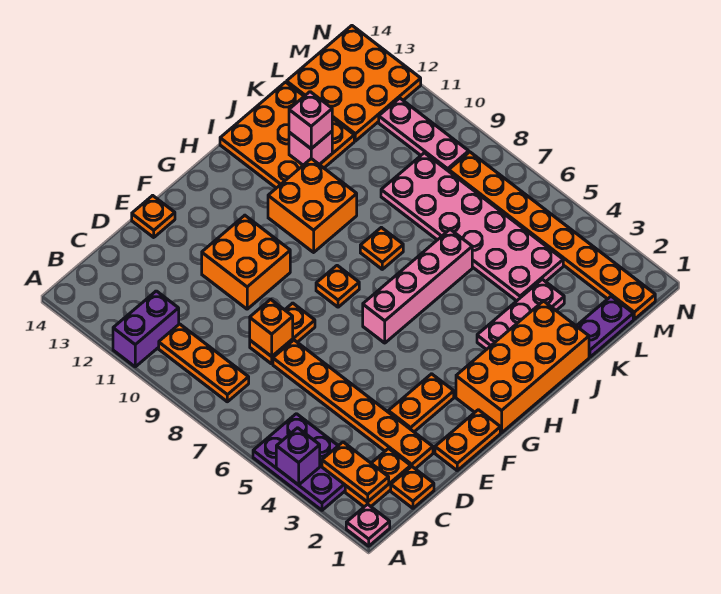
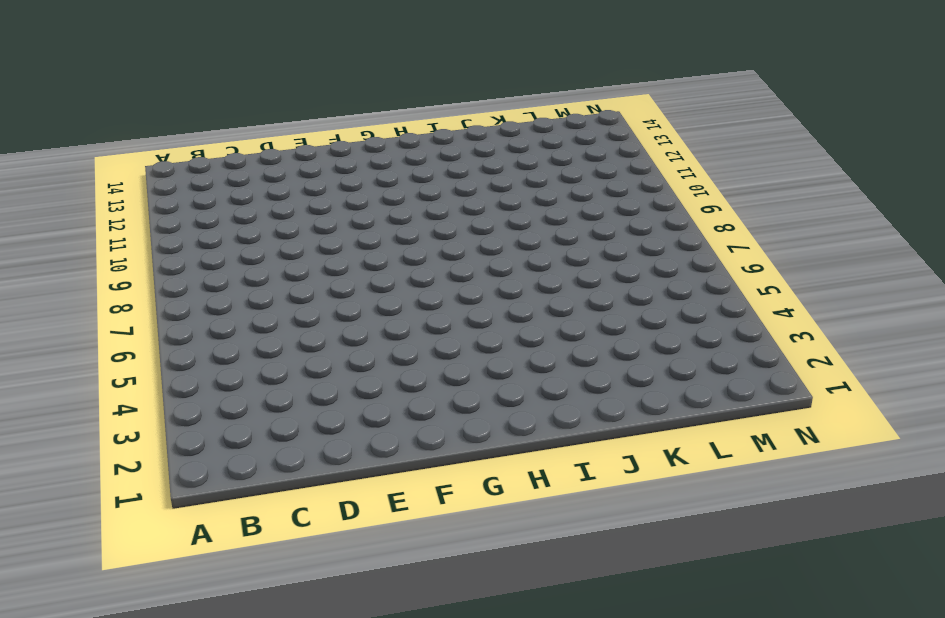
none -> pink 1x1 plate [346,504,390,546]
none -> purple 2x3 plate [253,414,345,510]
none -> purple 1x2 brick [113,291,179,367]

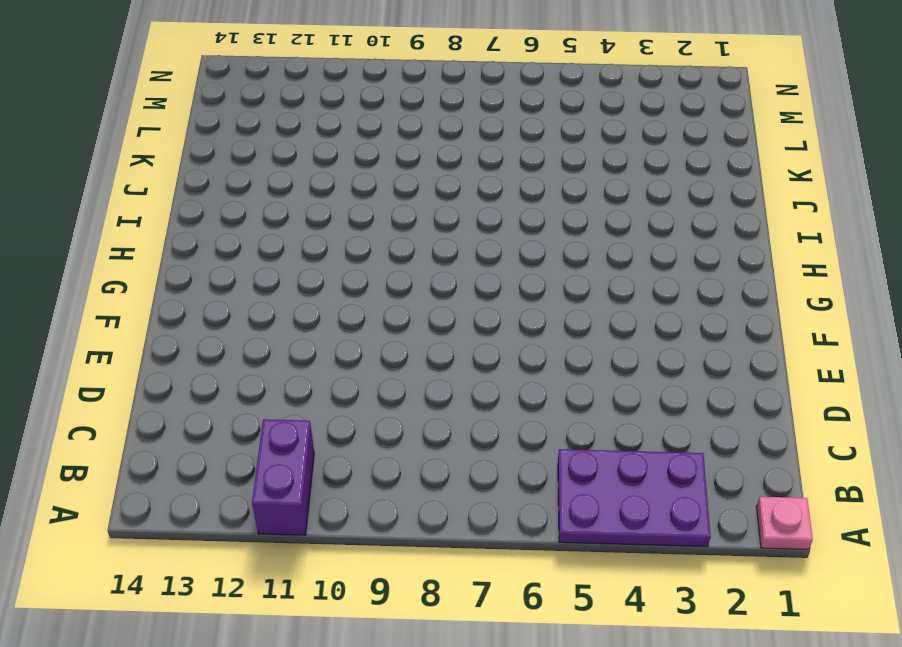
none -> orange 1x2 plate [345,449,411,507]
none -> orange 1x3 plate [159,324,249,402]
none -> orange 1x1 plate [391,467,434,508]

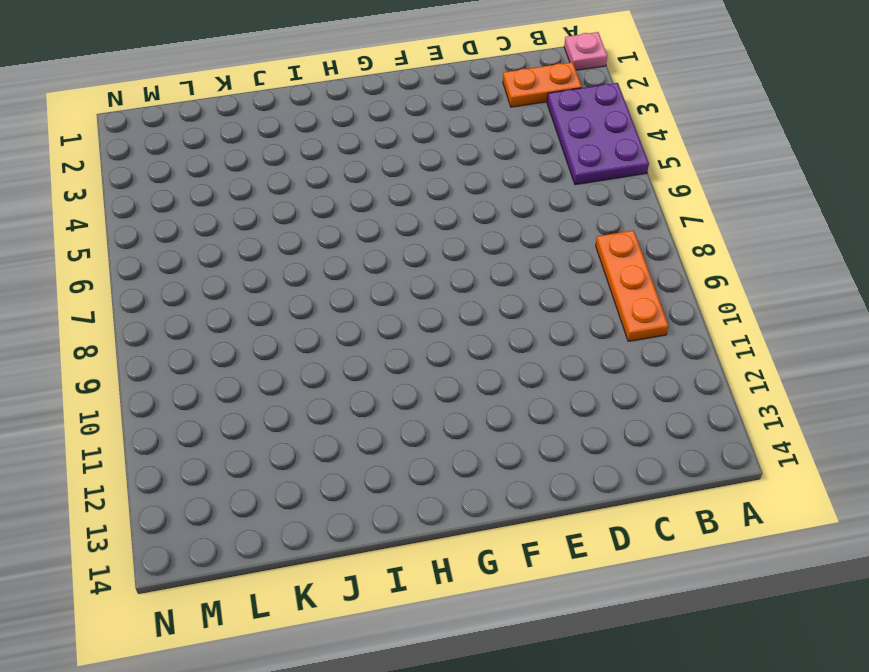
none -> purple 1x2 brick [113,291,179,367]
none -> orange 1x1 plate [391,467,434,508]
none -> orange 1x6 plate [273,340,433,469]

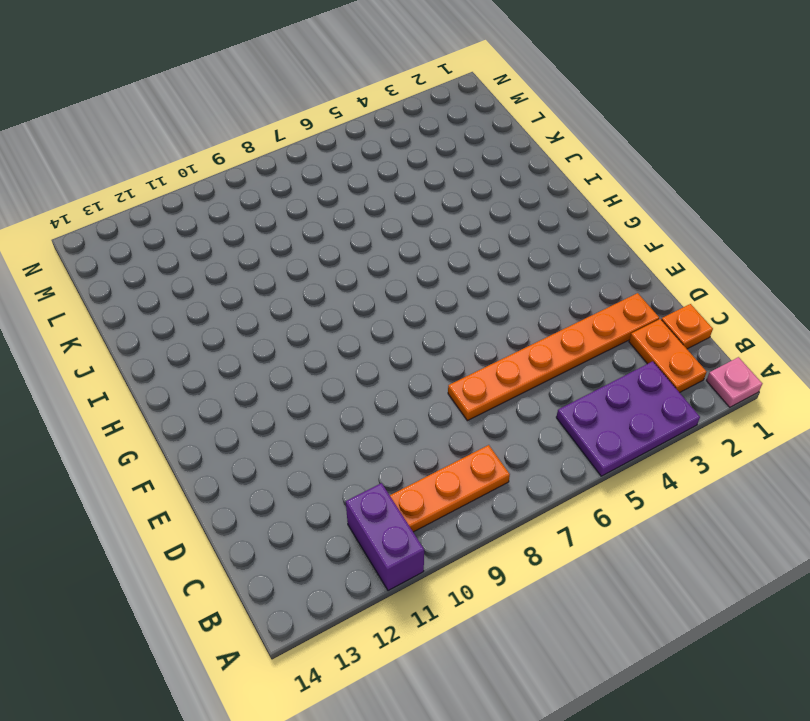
none -> orange 1x2 plate [250,303,315,364]
none -> orange 1x2 plate [435,410,500,470]
none -> orange 1x2 plate [388,374,454,432]

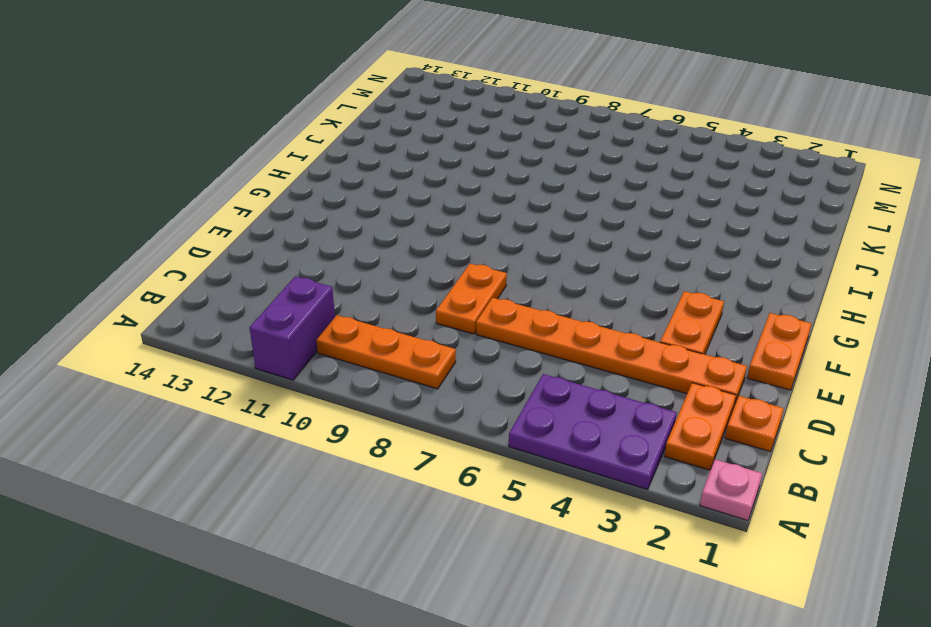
none -> orange 2x2 brick [202,215,290,309]
none -> orange 1x1 plate [132,195,175,237]
none -> orange 2x4 brick [456,301,589,433]

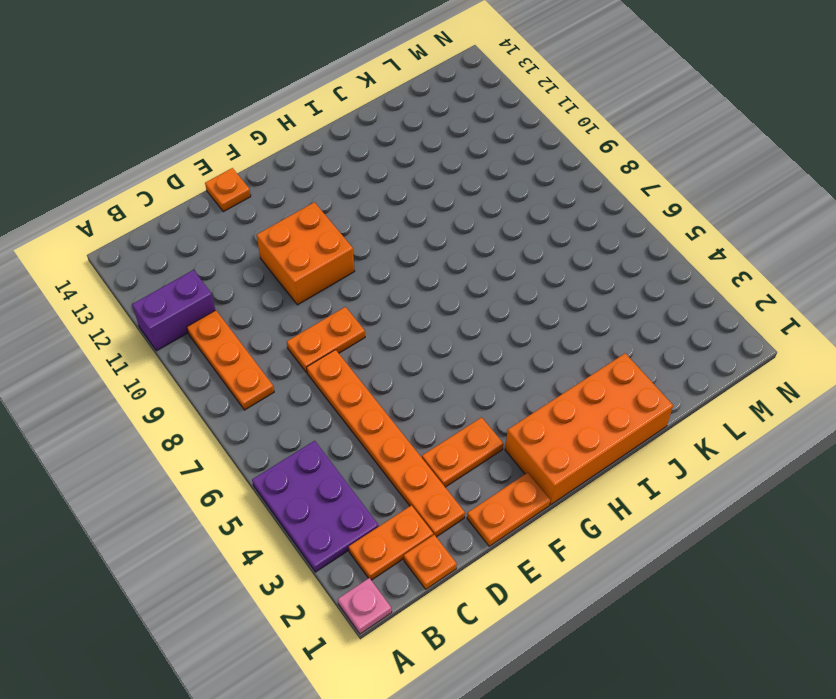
none -> pink 1x4 brick [363,229,472,343]
none -> orange 1x1 plate [316,266,359,307]
none -> orange 2x2 brick [268,159,357,252]

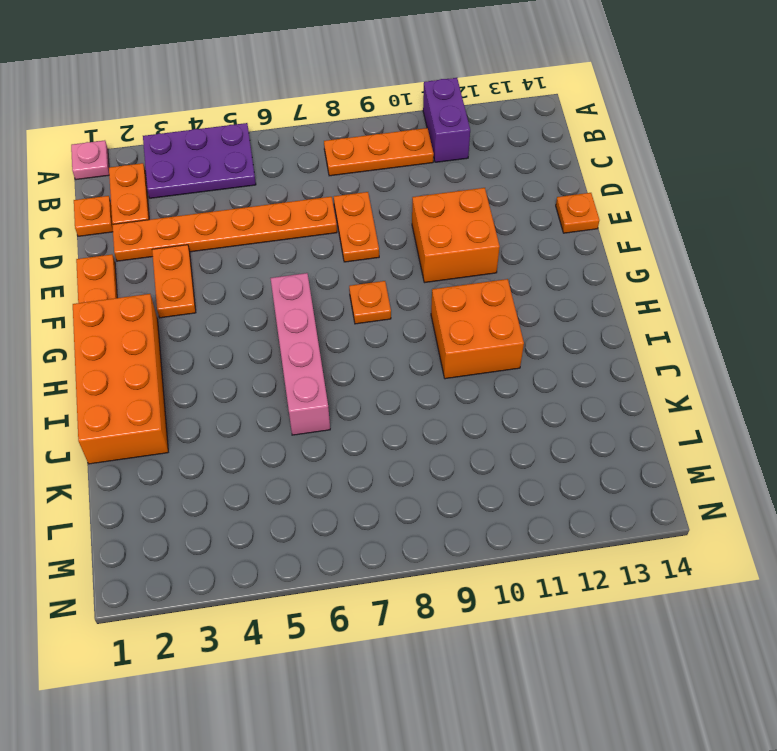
none -> pink 1x3 plate [477,279,564,350]
none -> orange 1x1 plate [360,227,403,269]
none -> orange 3x3 plate [220,82,354,188]

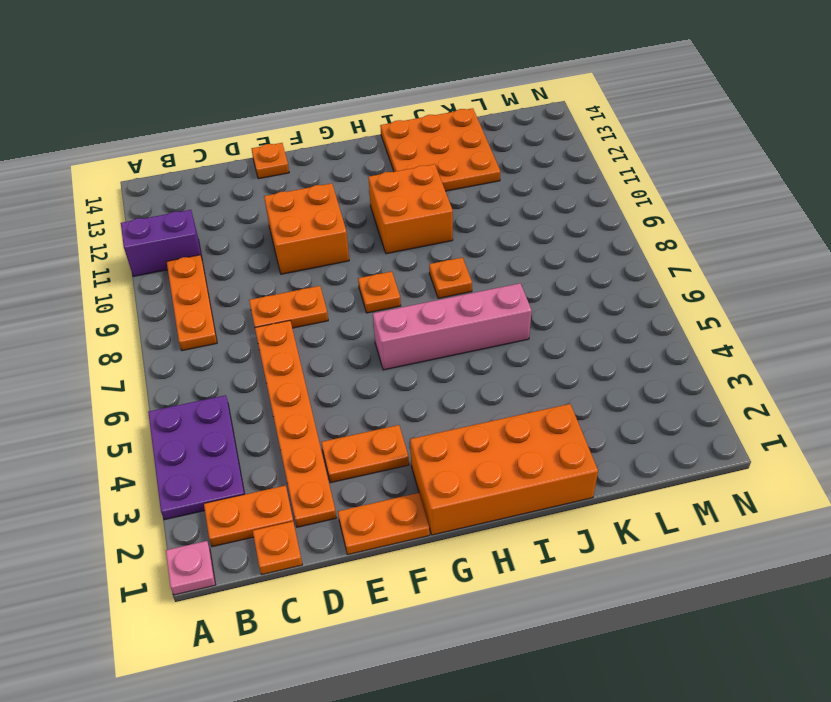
none -> pink 1x3 plate [477,279,564,350]
none -> purple 1x2 plate [577,296,633,357]
none -> pink 2x6 plate [381,153,563,301]

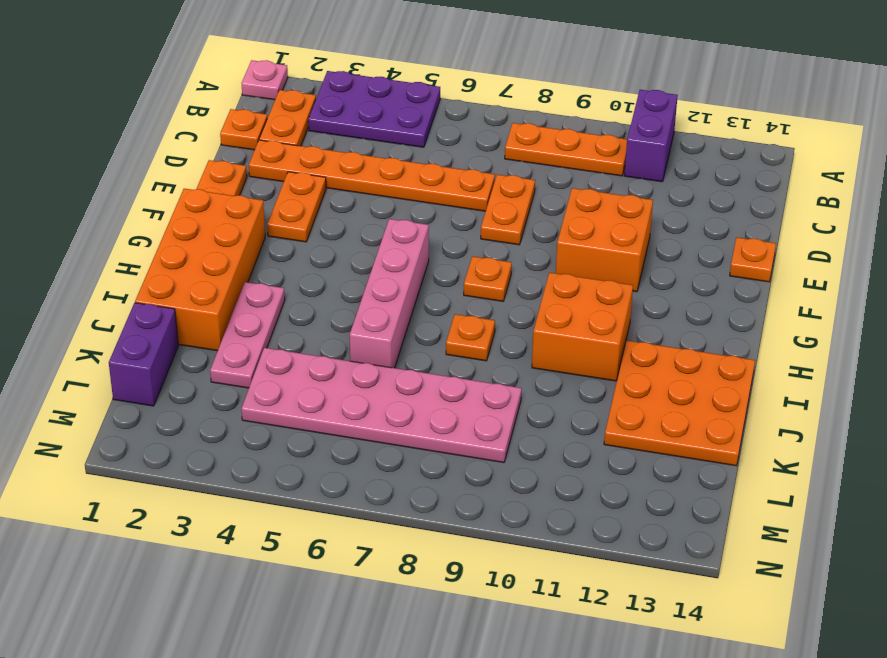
purple 1x2 brick [109,303,178,406] -> purple 1x2 plate [577,296,633,357]
none -> orange 3x3 plate [287,26,421,141]
none -> orange 1x8 plate [449,152,655,319]
none -> pink 1x3 plate [379,98,469,171]

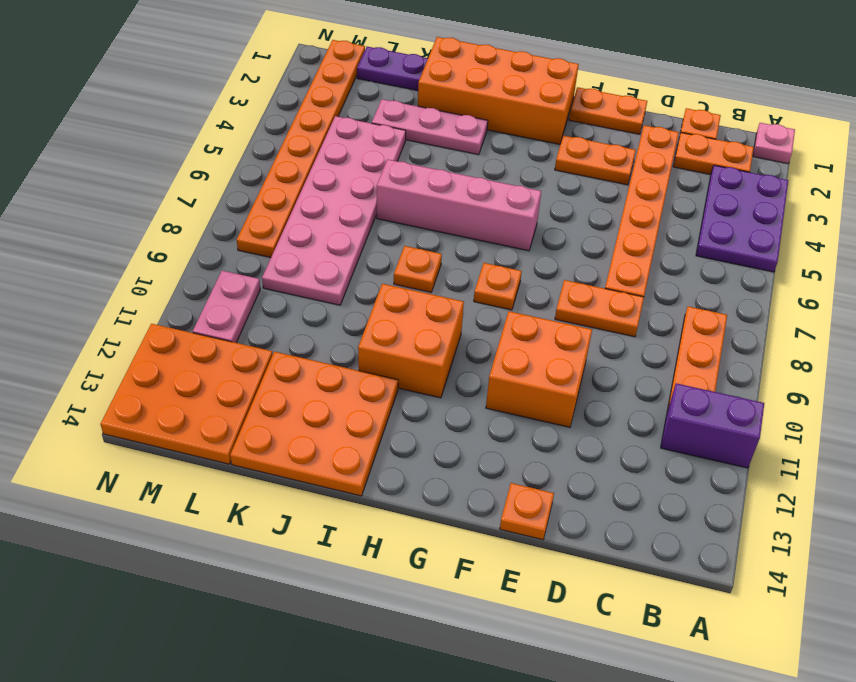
pink 1x2 plate [193,271,260,343] -> pink 1x3 plate [379,98,469,171]
none -> purple 1x1 brick [276,428,320,485]
none -> orange 1x2 plate [322,442,389,502]
none -> orange 1x1 brick [250,299,293,357]

